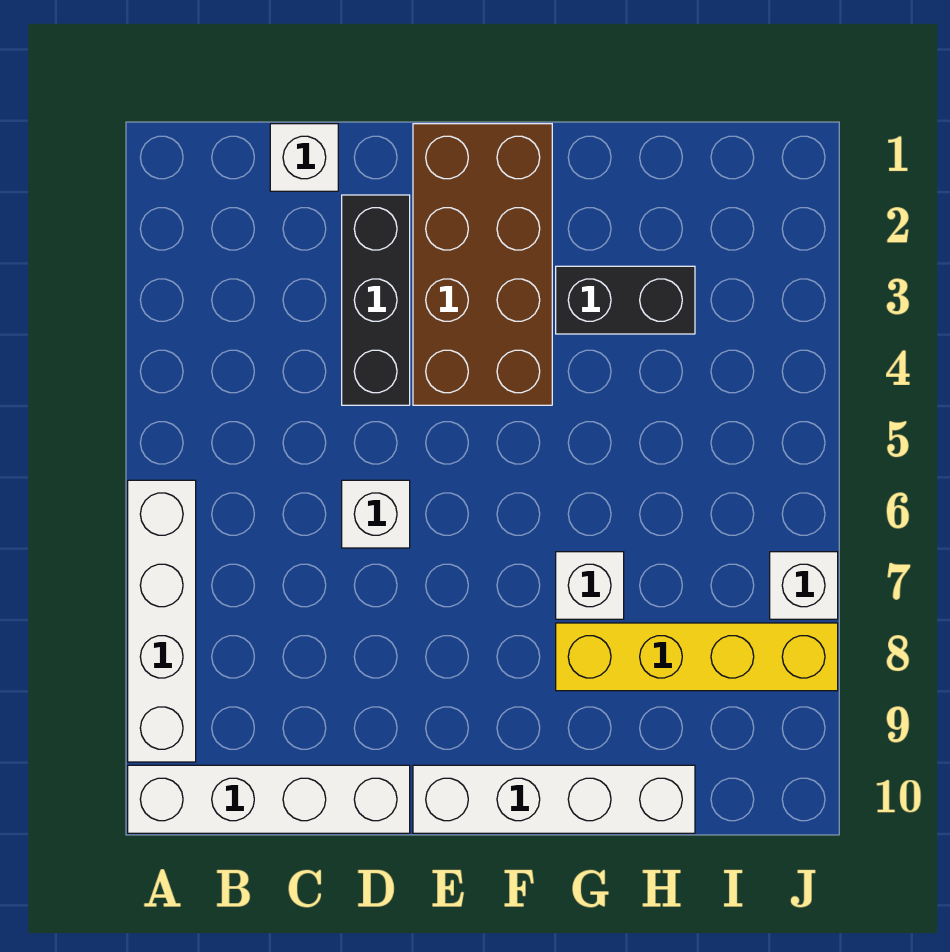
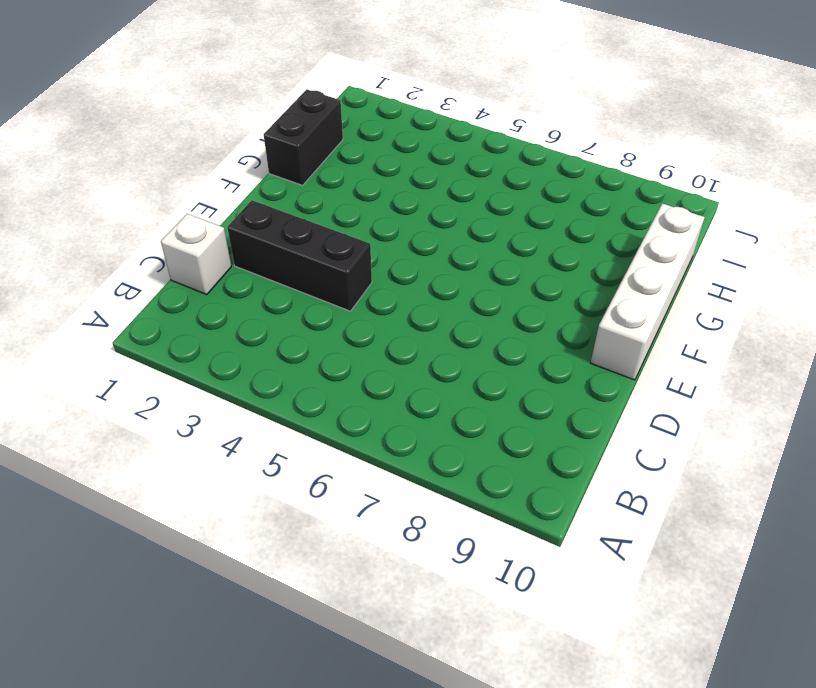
black 1x2 brick [264,89,343,185] -> black 1x2 brick moved to [556,266,695,334]
none -> white 1x4 brick [128,480,196,762]
none -> white 1x4 brick [128,765,410,833]

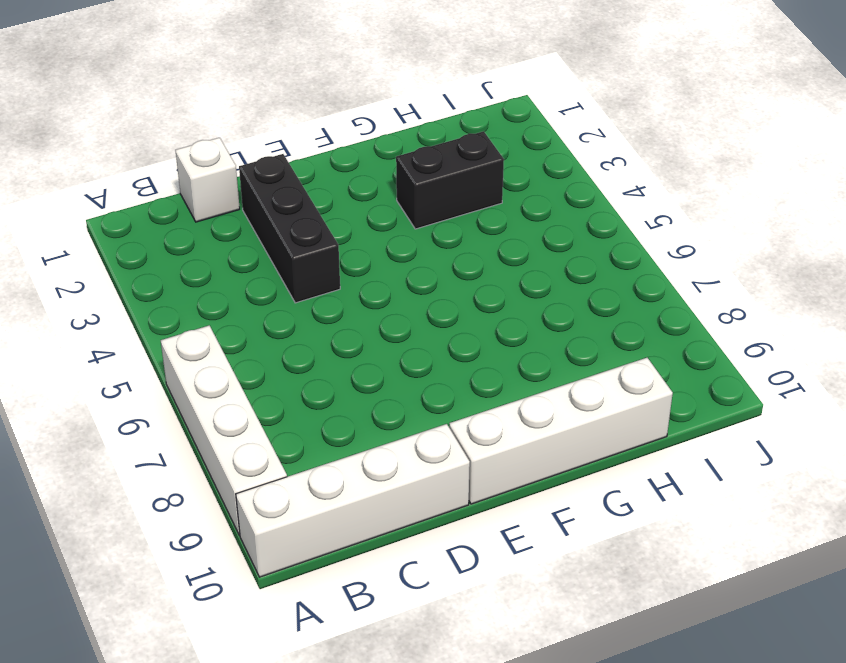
none -> white 1x1 brick [342,480,410,548]
none -> brown 2x4 brick [413,124,552,405]

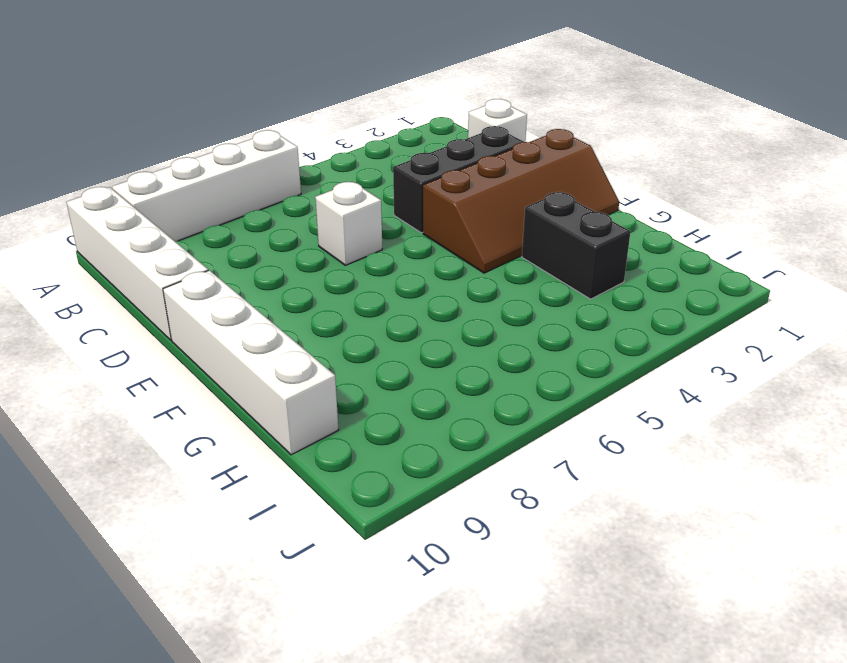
brown 2x4 slope [423,129,619,273] -> brown 2x4 brick [413,124,552,405]
none -> white 1x1 brick [556,552,624,619]
none -> yellow 1x4 brick [556,623,838,691]

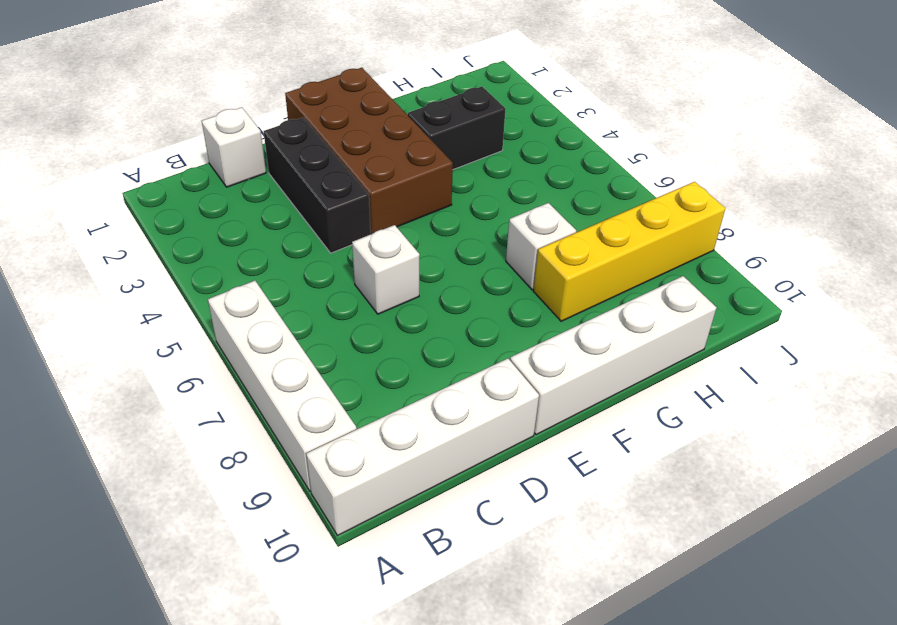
none -> white 1x1 brick [770,552,838,619]

